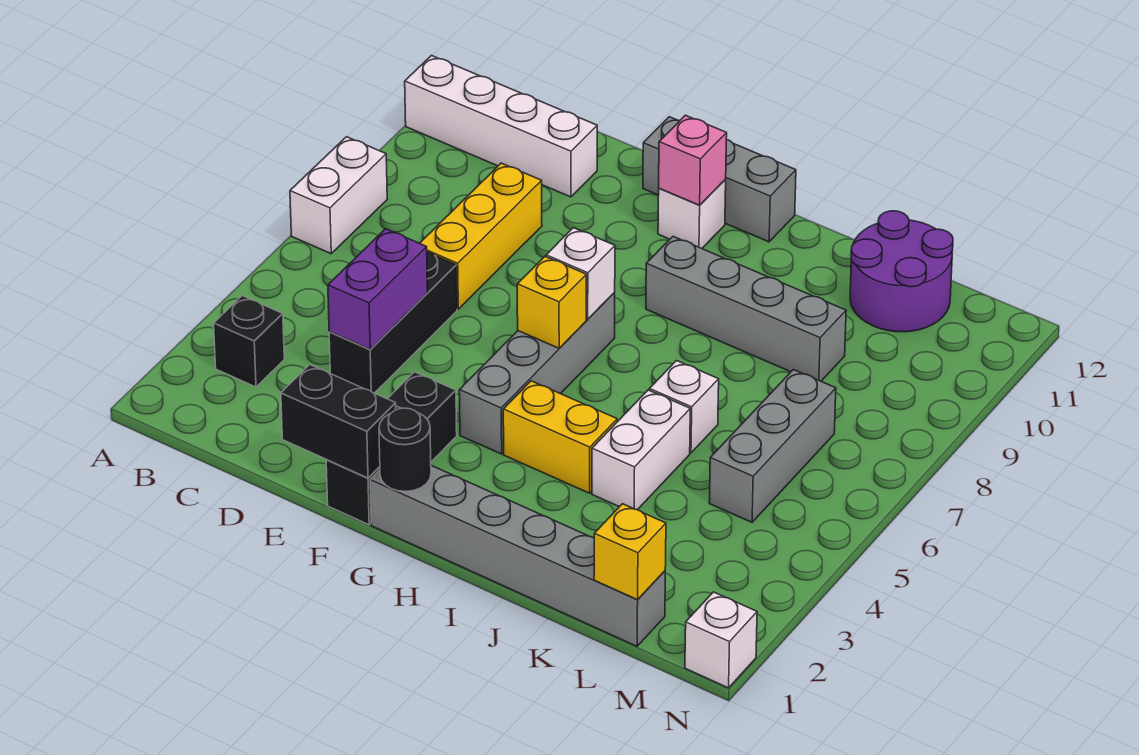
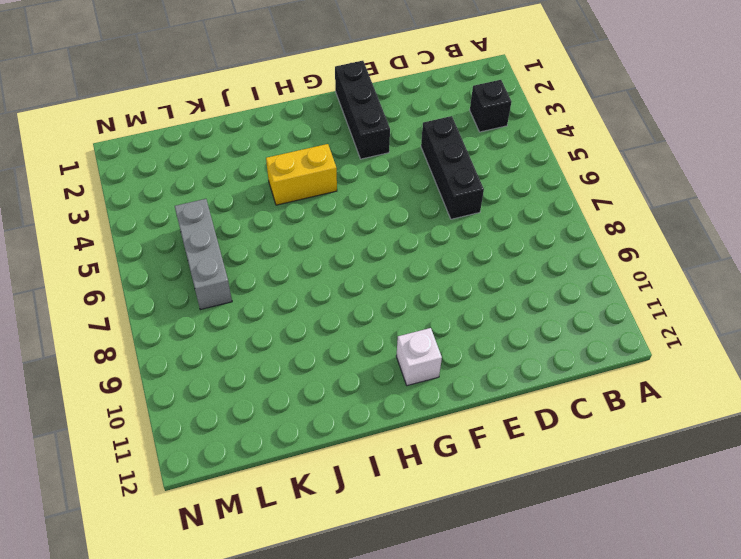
none -> white 1x2 brick [290,137,387,254]
none -> white 1x4 brick [405,56,597,197]
none -> yellow 1x3 brick [420,163,542,309]

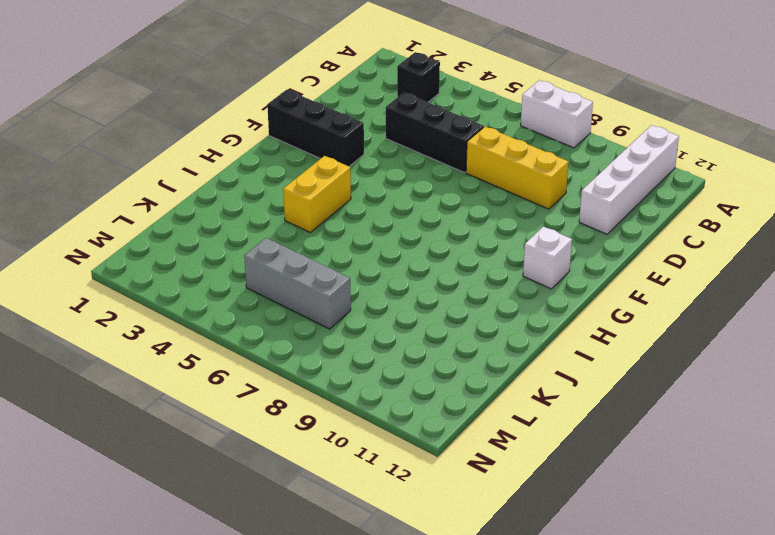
none -> grey 1x3 brick [643,117,796,242]
none -> grey 1x6 brick [370,465,665,646]
none -> grey 1x4 brick [459,293,615,454]

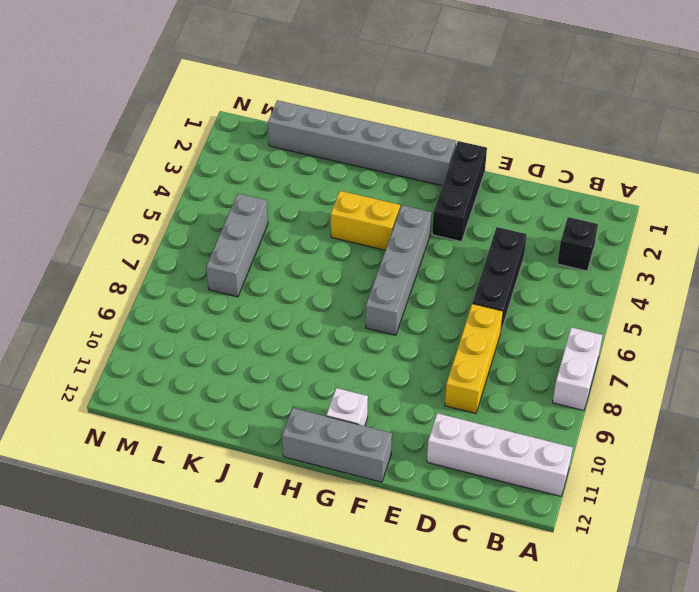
none -> grey 1x4 brick [646,237,846,381]
none -> white 1x2 brick [592,390,690,510]
none -> white 1x1 brick [649,361,719,453]

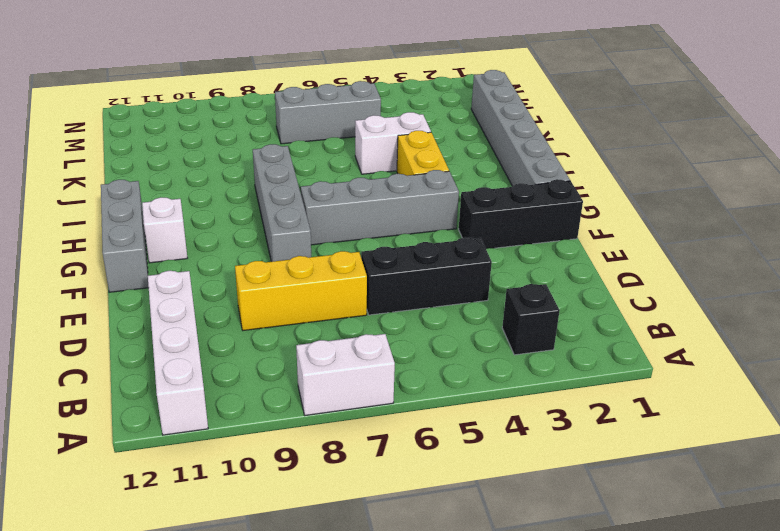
grey 1x4 brick [253,144,311,262] -> grey 1x4 brick moved to [646,237,846,381]
none -> white 1x1 brick [649,361,719,453]
none -> purple 2x2 round brick [850,211,953,332]
none -> white 1x1 brick [685,592,757,688]

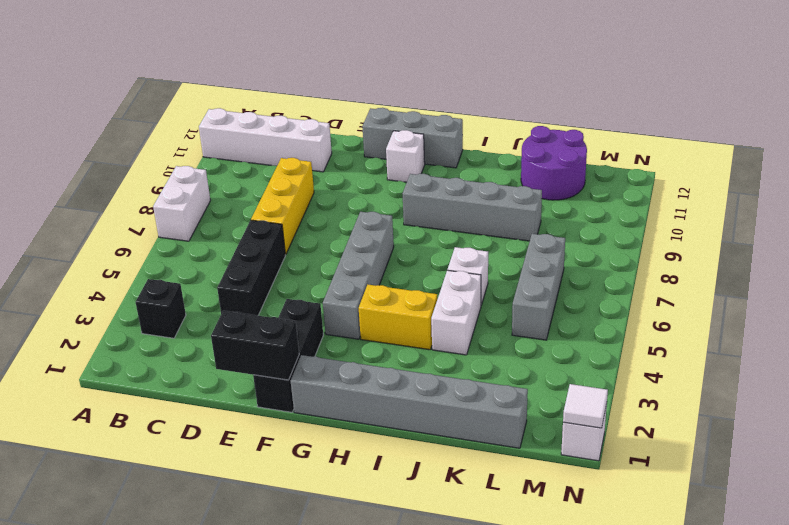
white 1x1 tile [563,384,608,428] -> none
none -> purple 1x2 brick [328,229,427,349]
none -> black 1x1 round brick [379,408,431,491]
none -> yellow 1x1 brick [517,257,587,348]

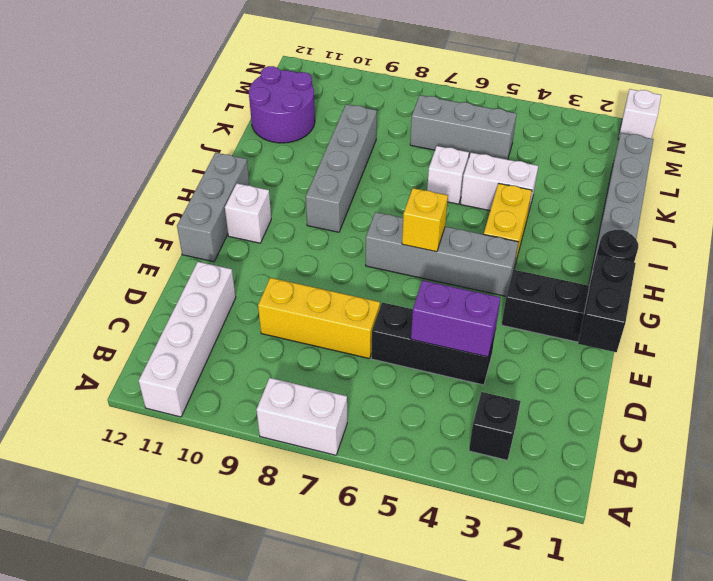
none -> white 1x1 brick [546,228,615,319]
none -> pink 1x1 brick [659,115,727,205]
none -> yellow 1x1 brick [594,504,666,600]

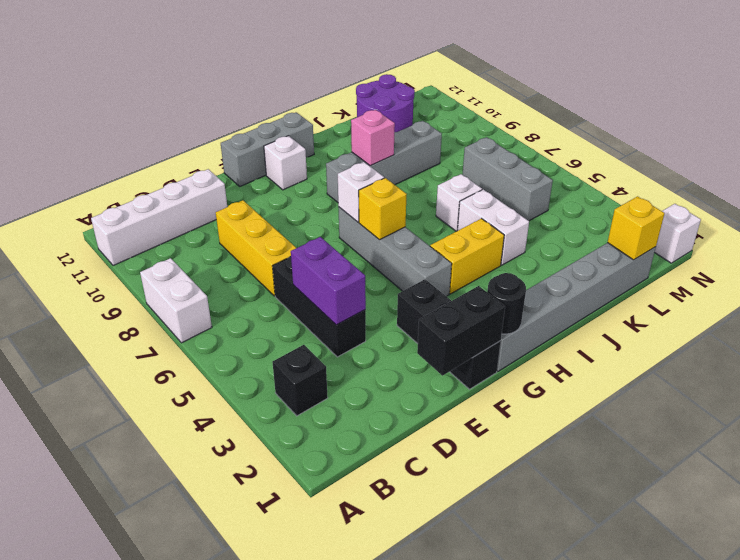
pink 1x1 brick [351,110,395,166] -> pink 1x1 brick moved to [659,115,727,205]

